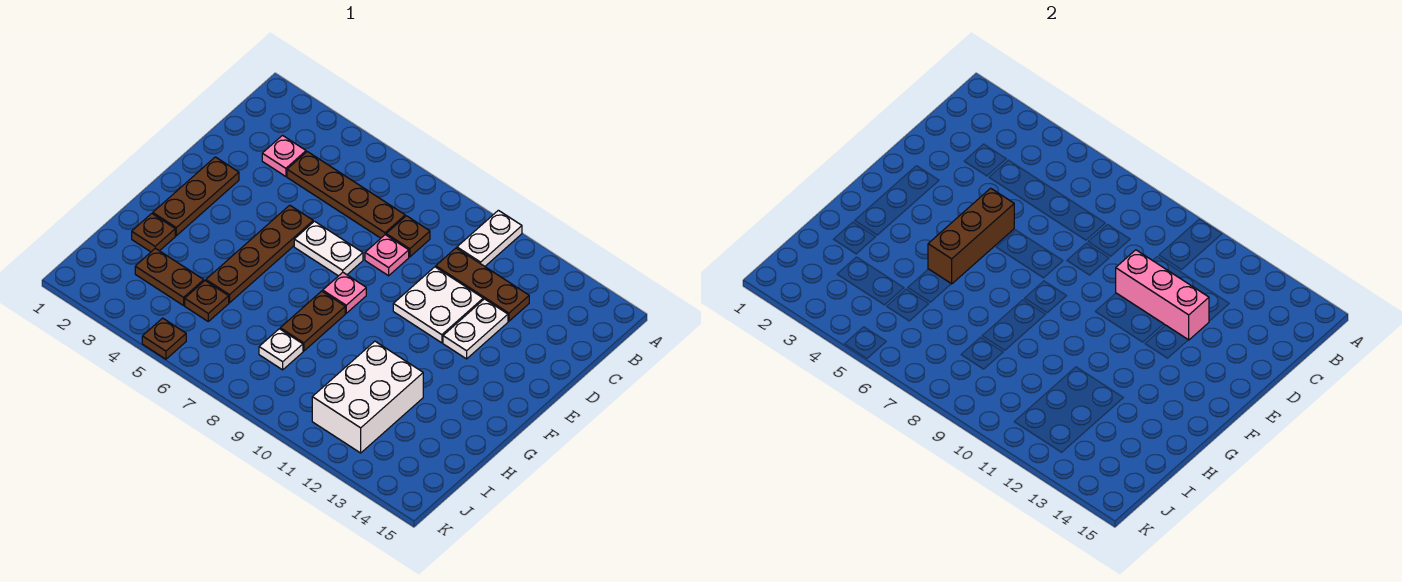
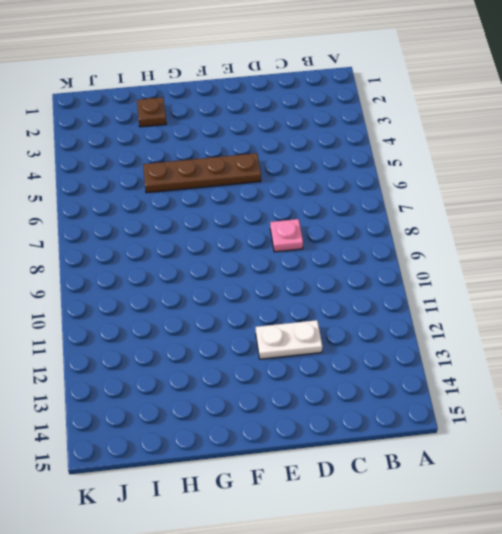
none -> white 1x2 plate [457,210,522,266]
none -> pink 1x1 plate [262,136,306,176]
none -> brown 1x4 plate [287,152,405,238]

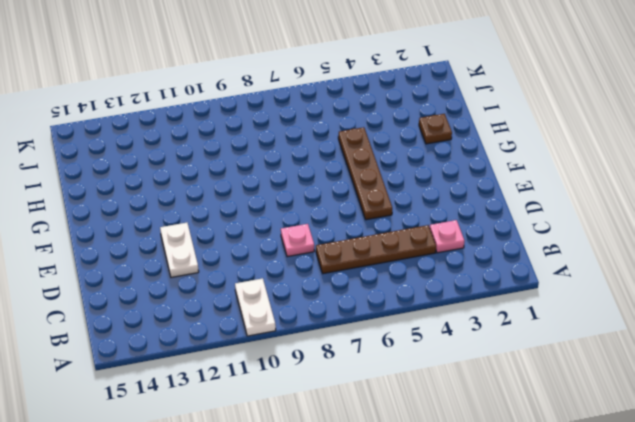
none -> brown 1x1 plate [386,216,430,257]
none -> brown 1x3 plate [436,248,529,321]
none -> white 2x2 plate [393,267,483,343]

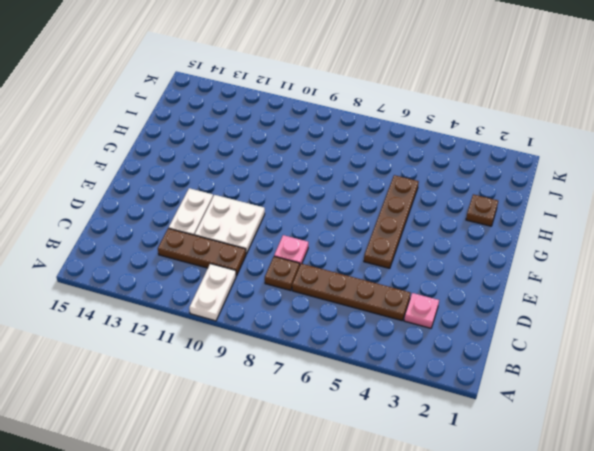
none -> brown 1x3 plate [153,157,239,236]
none -> white 1x2 plate [294,221,363,276]
none -> pink 1x1 plate [323,272,366,313]

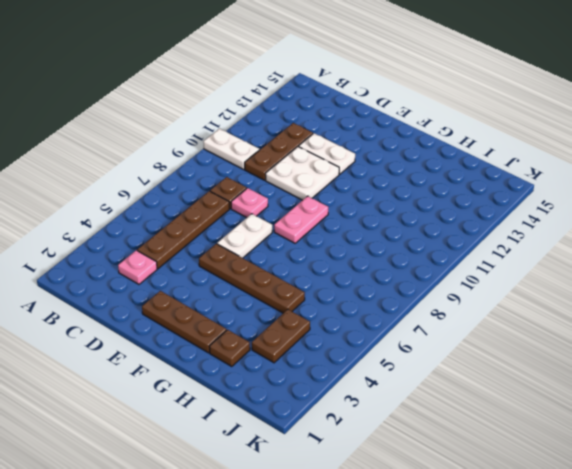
pink 1x2 plate [274,196,328,243] -> pink 1x1 plate [323,272,366,313]
none -> brown 1x2 plate [280,291,345,351]
none -> white 2x3 brick [312,341,423,453]
none -> brown 1x1 plate [185,281,229,321]

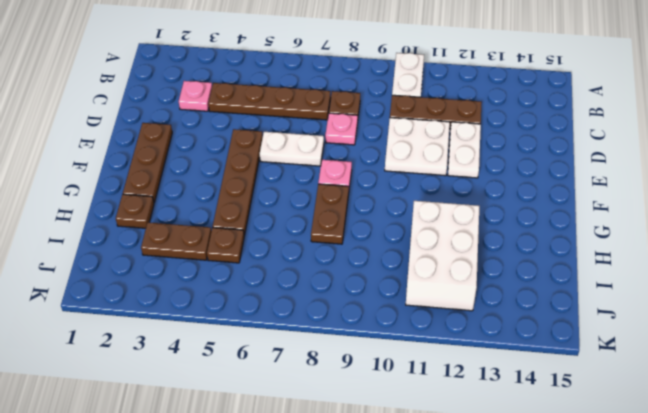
none -> white 1x1 plate [259,329,303,370]
none -> brown 1x1 plate [142,318,186,359]
none -> pink 1x3 brick [1116,250,1209,340]

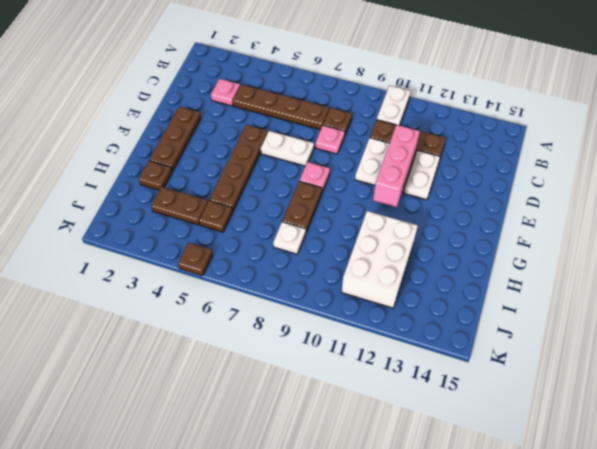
pink 1x3 brick [373,125,420,207] -> pink 1x3 brick turned to [1116,250,1209,340]
none -> brown 1x3 brick [928,188,1014,284]

